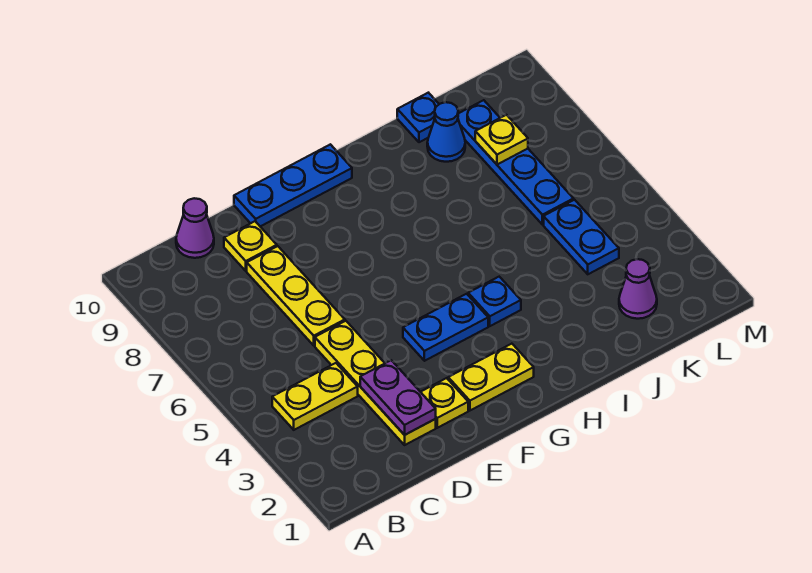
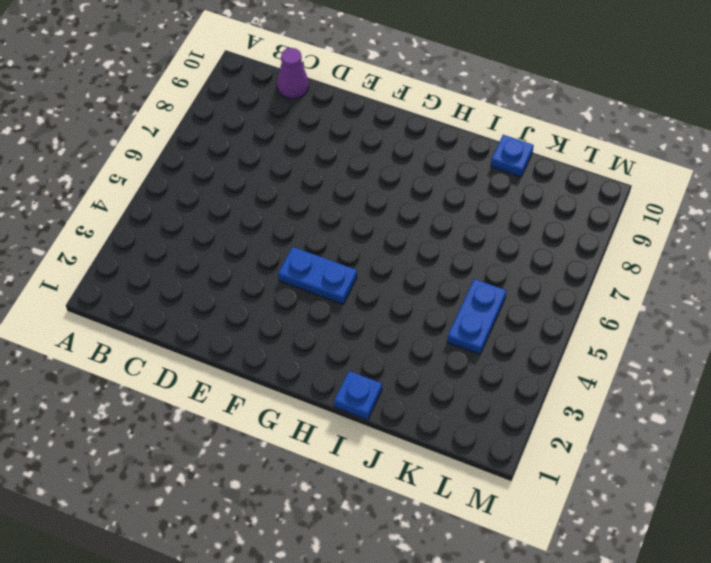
blue 1x1 plate [334,371,382,420] -> blue 1x1 plate moved to [468,277,521,326]
none -> yellow 1x2 plate [272,363,358,430]
none -> yellow 1x4 plate [315,321,436,445]
none -> yellow 1x3 plate [247,246,345,345]

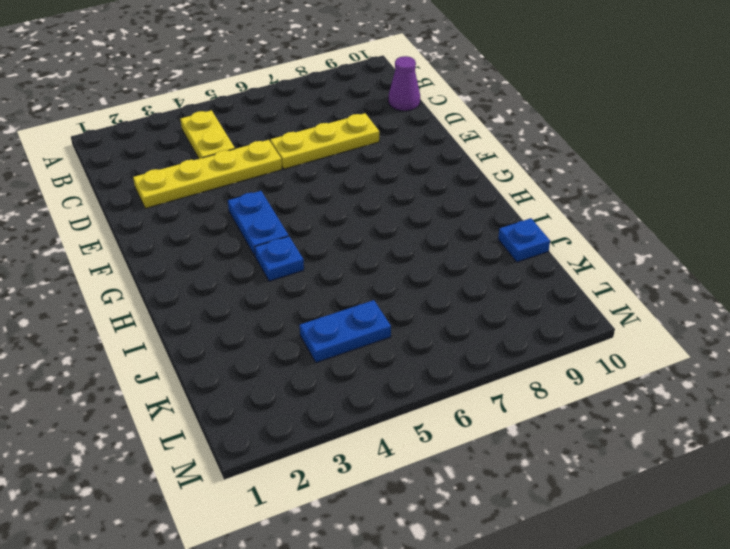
none -> yellow 1x1 plate [224,221,277,271]
none -> yellow 1x1 plate [421,378,468,428]
none -> blue 1x3 plate [234,144,352,226]

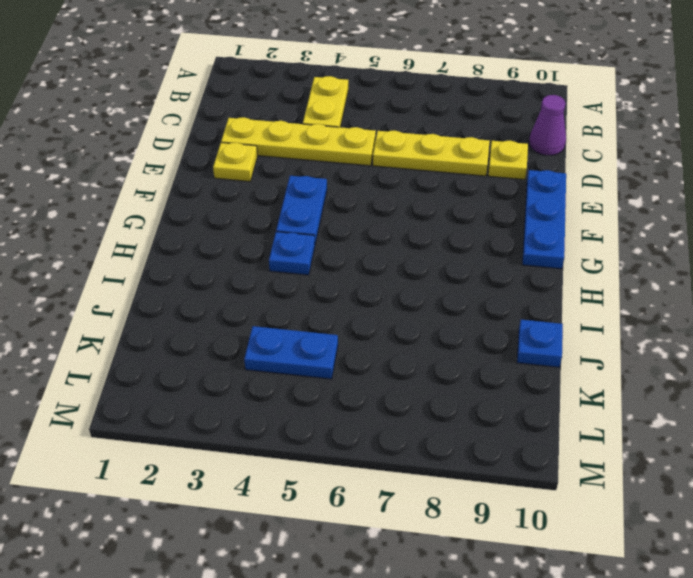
none -> yellow 1x2 plate [448,344,534,410]
none -> blue 1x1 cone [427,102,465,162]
none -> purple 1x1 cone [619,259,657,319]

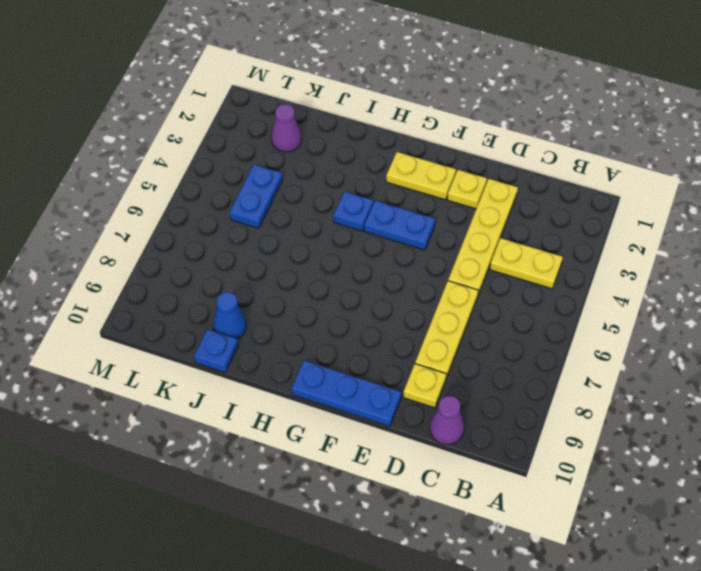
none -> blue 1x4 plate [458,100,574,225]
none -> purple 1x2 plate [360,360,436,435]
none -> yellow 1x1 plate [475,115,528,165]

